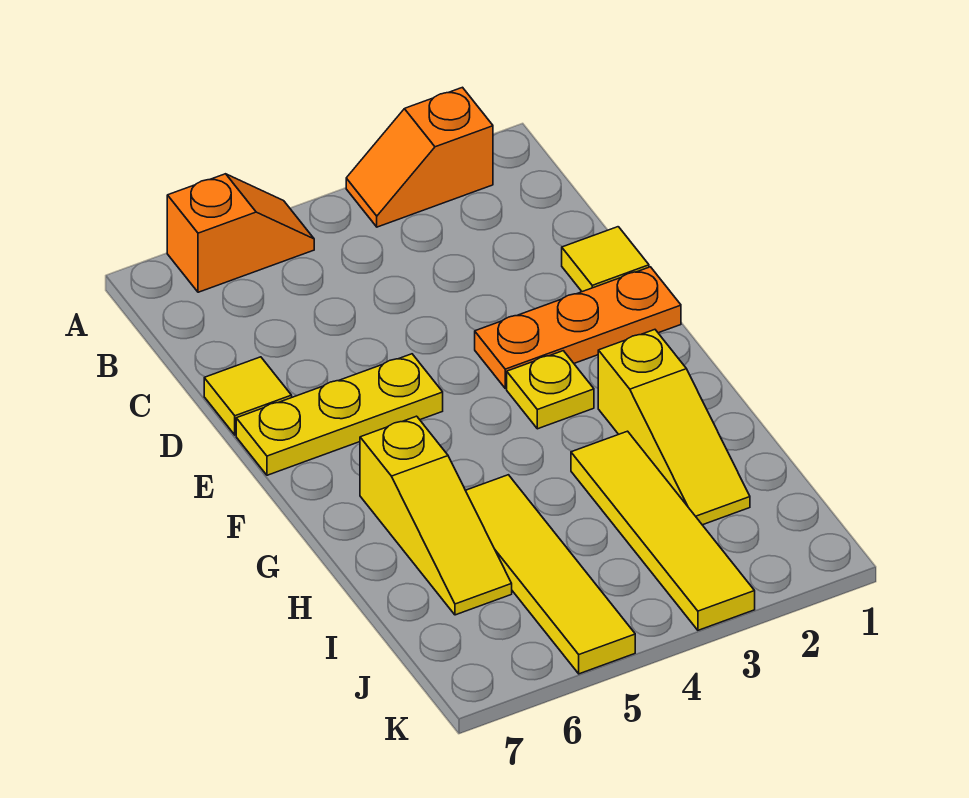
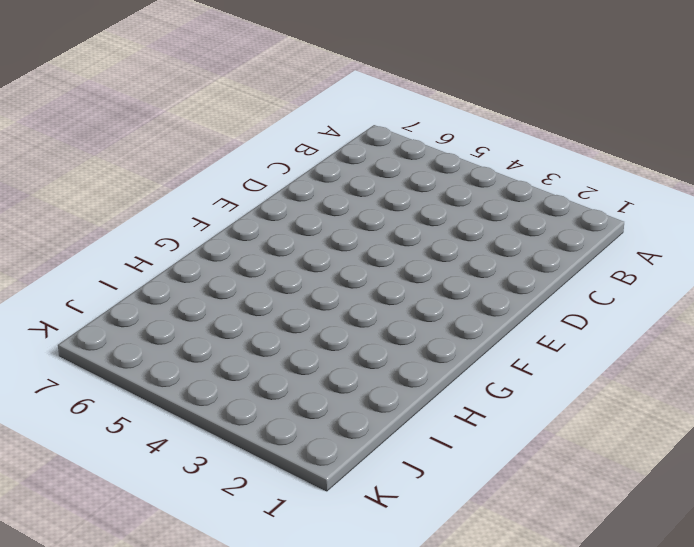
none -> orange 1x2 slope [346,87,493,227]
none -> orange 1x2 slope [167,174,314,292]

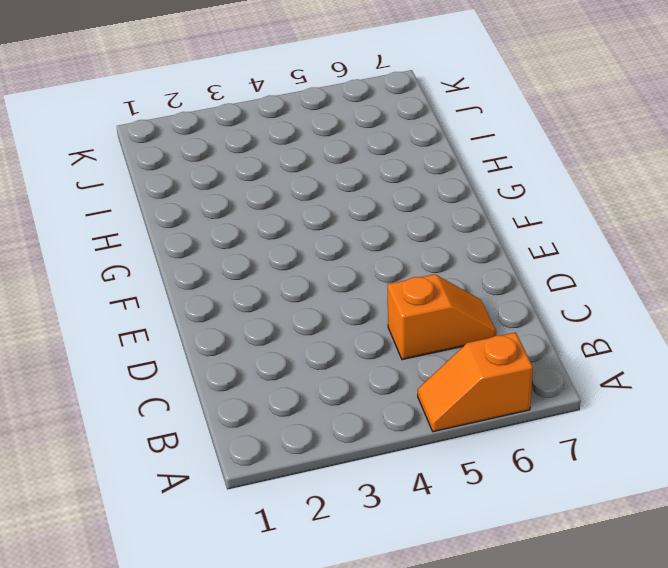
orange 1x2 slope [388,274,496,360] -> orange 1x2 slope moved to [346,87,493,227]
none -> yellow 1x1 tile [562,227,649,292]
none -> yellow 1x1 tile [204,357,292,435]

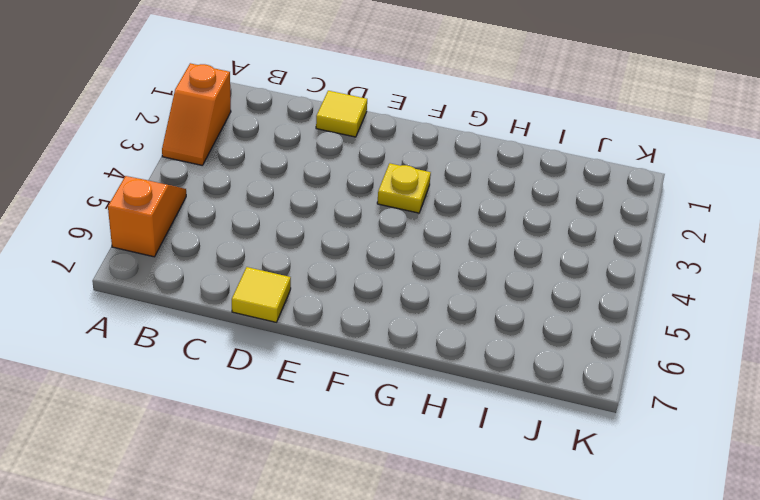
none -> orange 1x3 plate [475,267,681,388]
none -> yellow 1x3 plate [236,354,443,475]

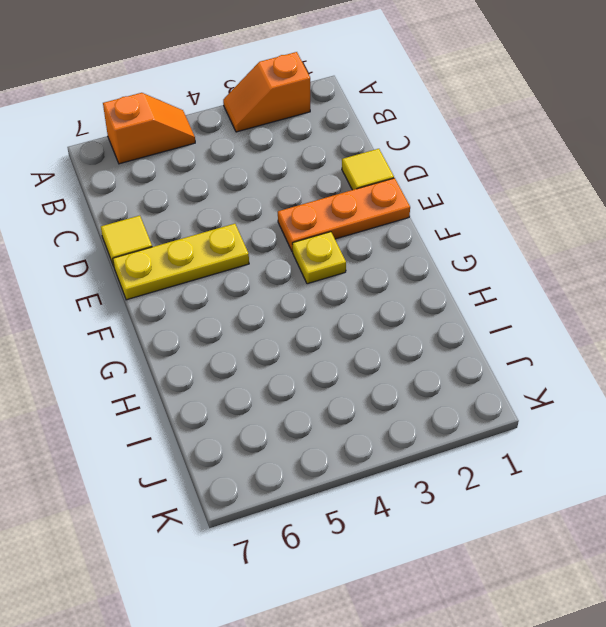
none -> yellow 1x3 slope [598,330,750,525]
none -> yellow 1x3 slope [360,416,512,615]

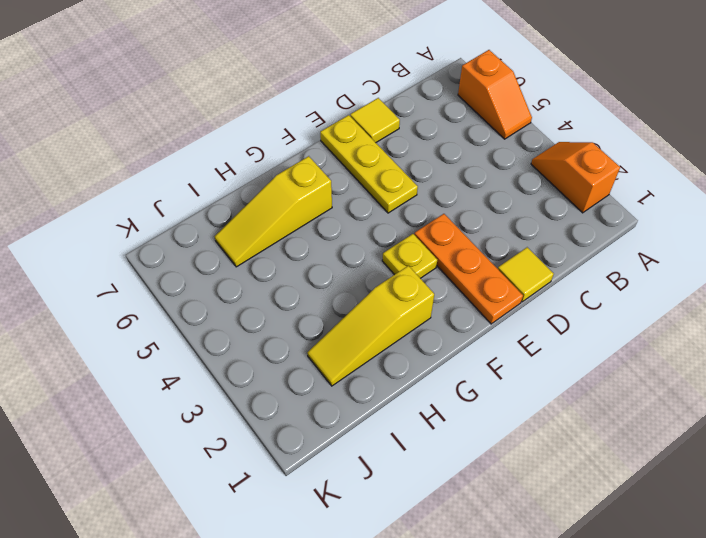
none -> yellow 1x4 tile [571,431,755,630]
none -> yellow 1x4 tile [466,475,635,674]

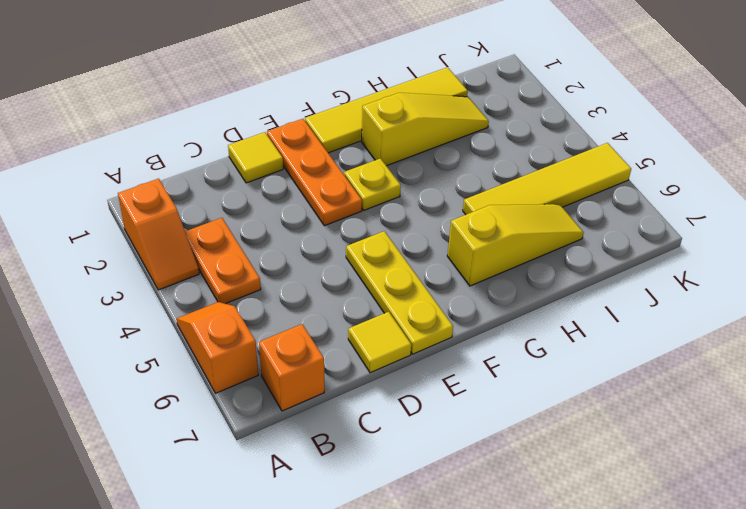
orange 1x2 plate [185,218,261,304] -> none
orange 1x1 brick [259,324,324,411] -> none
yellow 1x4 tile [305,67,468,153] -> yellow 1x4 tile moved to [571,431,755,630]

